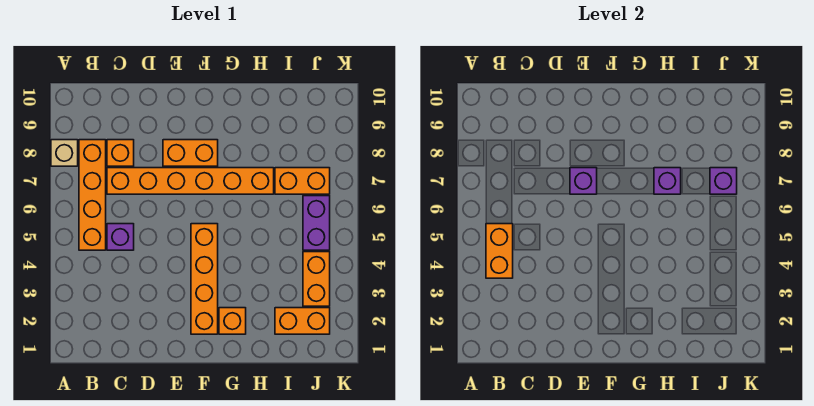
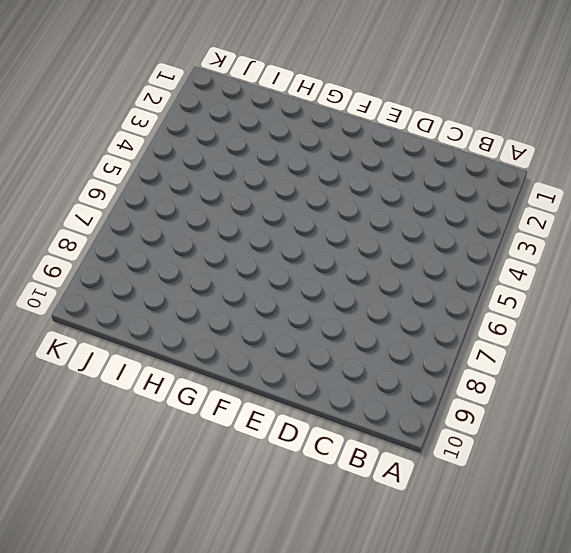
none -> tan 1x1 brick [51,140,78,166]
none -> orange 1x4 brick [79,140,106,250]
none -> purple 1x1 brick [107,224,134,250]

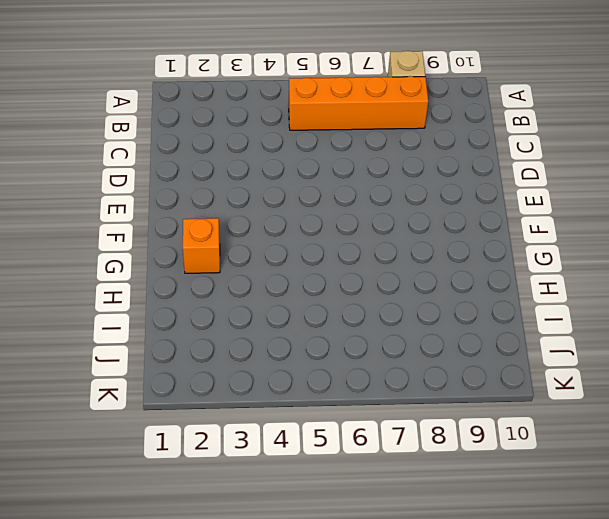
none -> purple 1x1 brick [107,224,134,250]
none -> orange 1x6 brick [107,168,274,194]
none -> orange 1x1 brick [107,140,134,166]

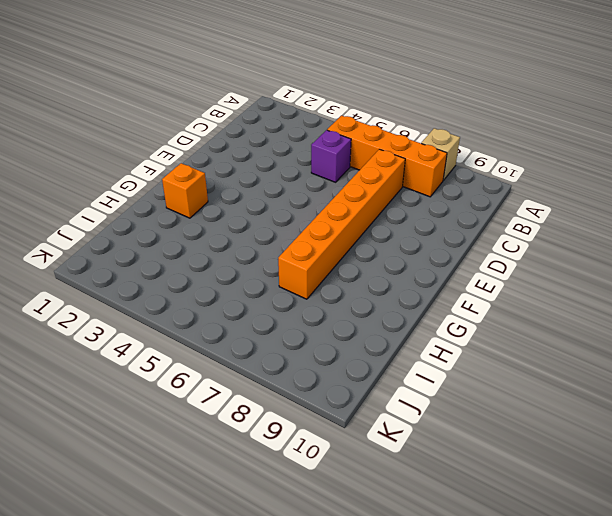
none -> orange 1x1 brick [107,140,134,166]
none -> orange 1x2 brick [163,140,218,166]
none -> orange 1x4 brick [191,224,218,334]

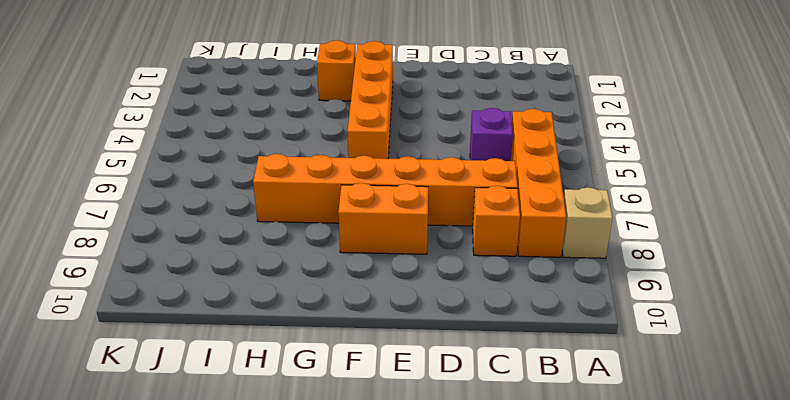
none -> orange 1x2 brick [275,308,330,334]
none -> orange 1x2 brick [275,168,330,194]
none -> orange 1x2 brick [303,252,330,306]

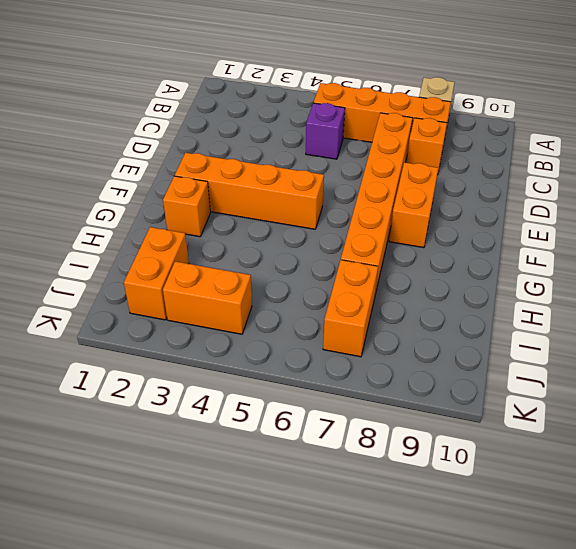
none -> purple 1x2 brick [303,196,330,250]
none -> orange 1x2 brick [486,224,513,278]
none -> purple 1x1 brick [570,168,597,194]

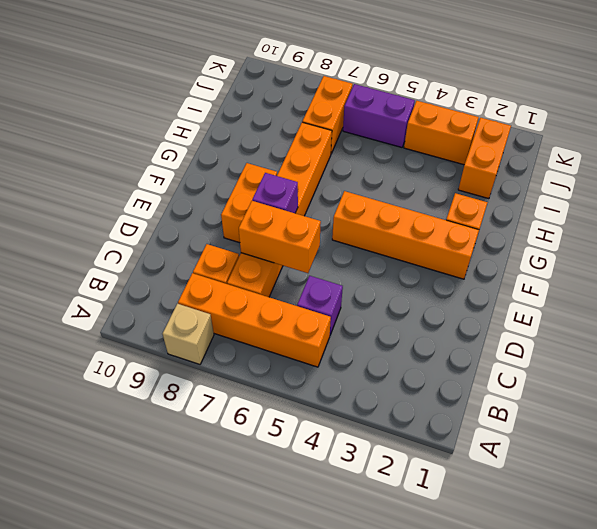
orange 1x2 brick [239,201,321,273] -> orange 1x2 brick moved to [486,224,513,278]
none -> purple 1x1 brick [654,168,681,194]
none -> purple 1x1 brick [710,168,737,194]

